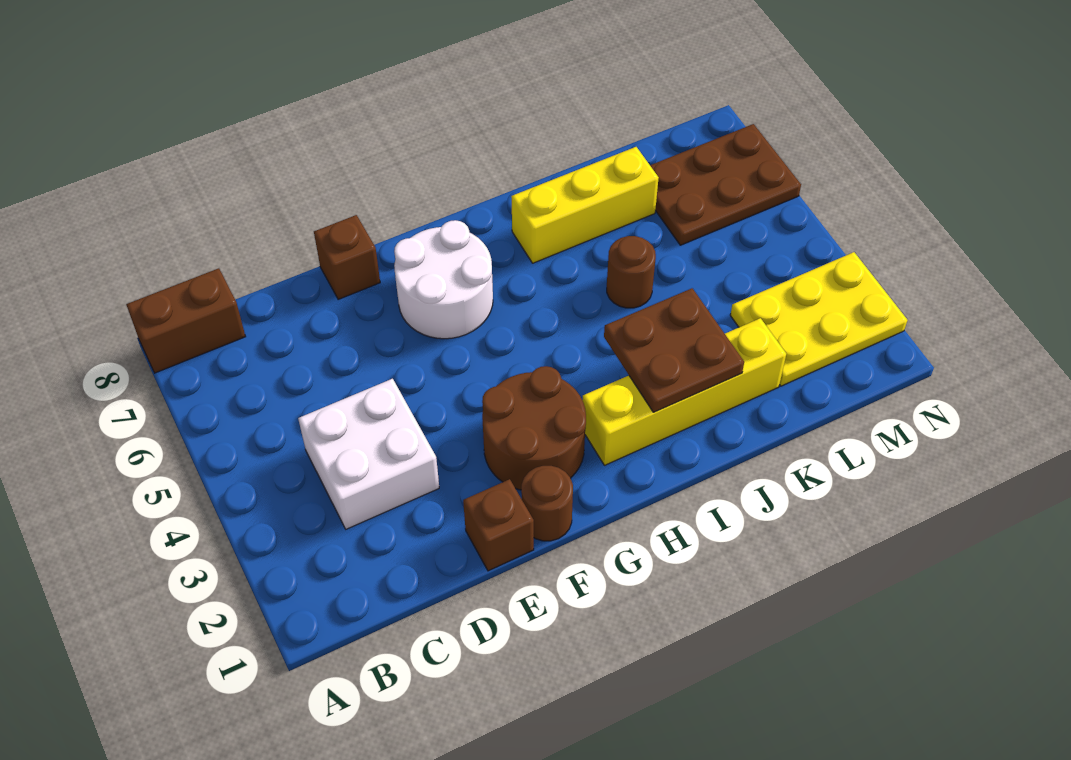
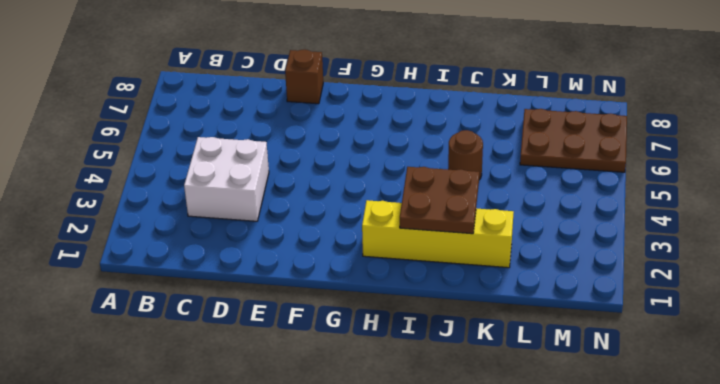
none -> brown 1x2 brick [126,268,246,373]
none -> brown 1x1 brick [463,479,534,571]
none -> brown 1x1 round brick [521,466,573,541]

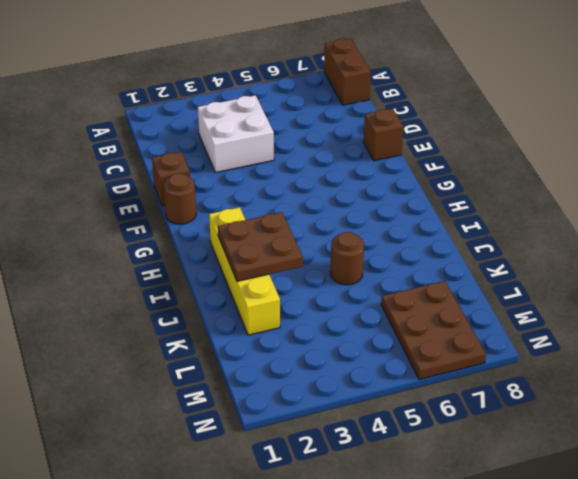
none -> brown 2x2 round brick [482,366,586,490]
none -> white 2x2 round brick [394,220,493,339]
none -> yellow 1x3 brick [511,147,659,263]

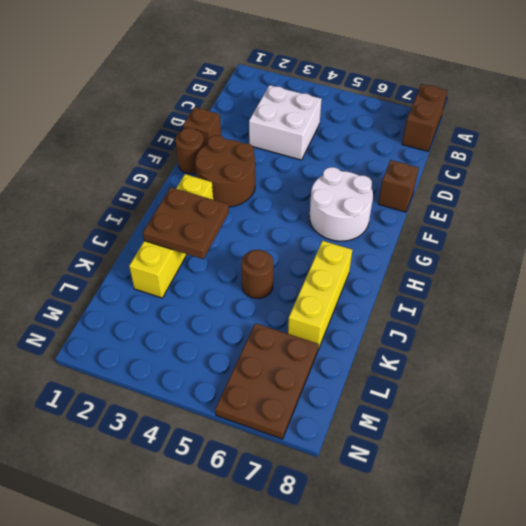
none -> yellow 2x3 plate [730,252,908,386]

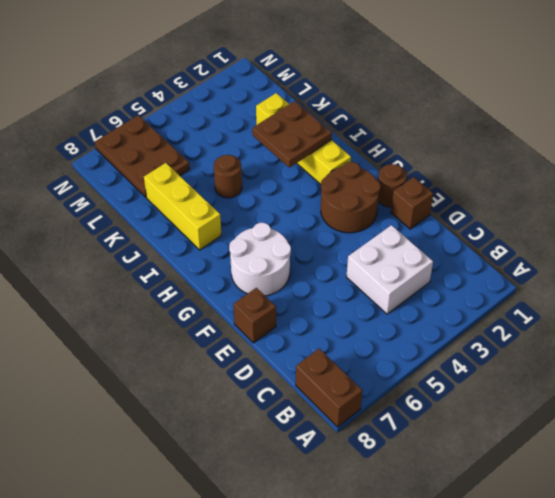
none -> yellow 2x3 plate [730,252,908,386]

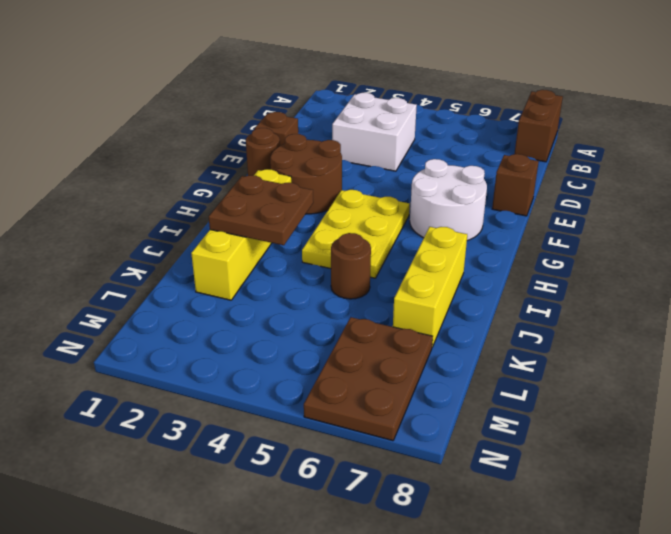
yellow 2x3 plate [302,190,410,278] -> yellow 2x3 plate moved to [730,252,908,386]

